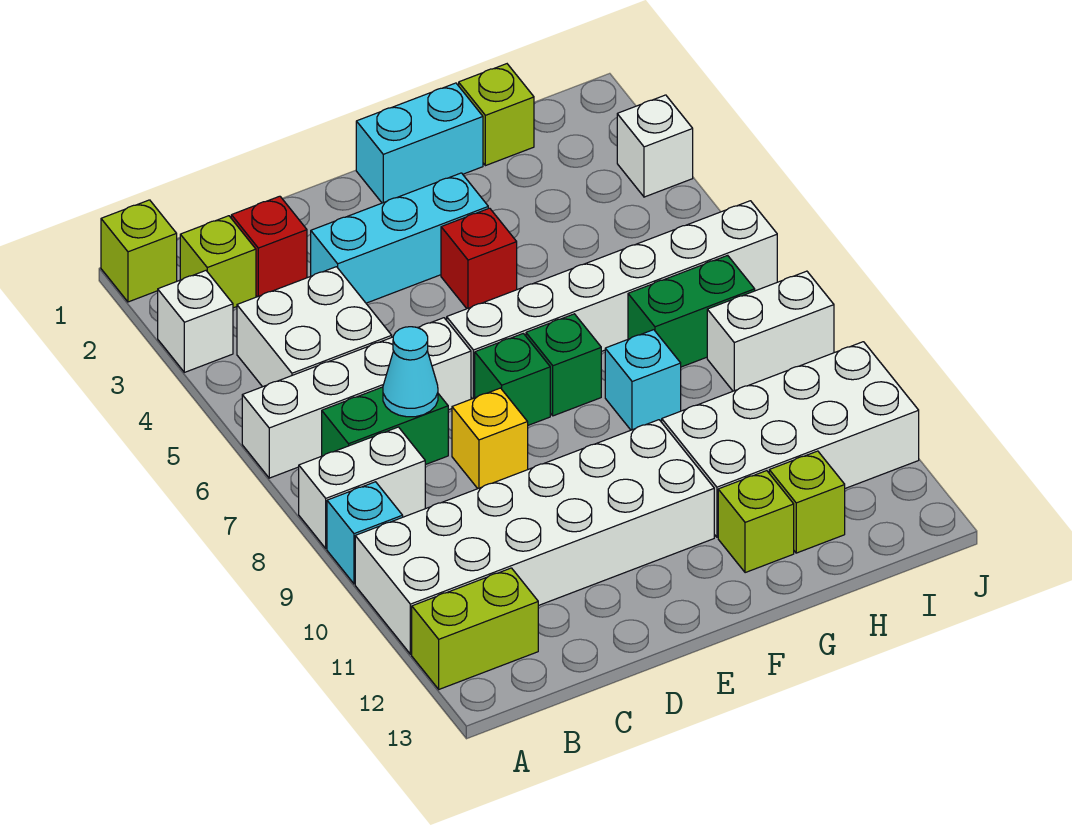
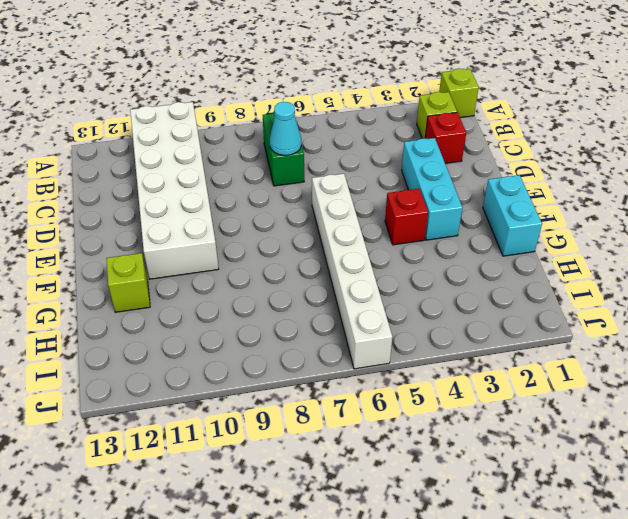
none -> white 1x1 brick [158,271,233,372]
none -> white 1x4 brick [242,318,471,478]
none -> white 1x2 brick [299,427,425,548]

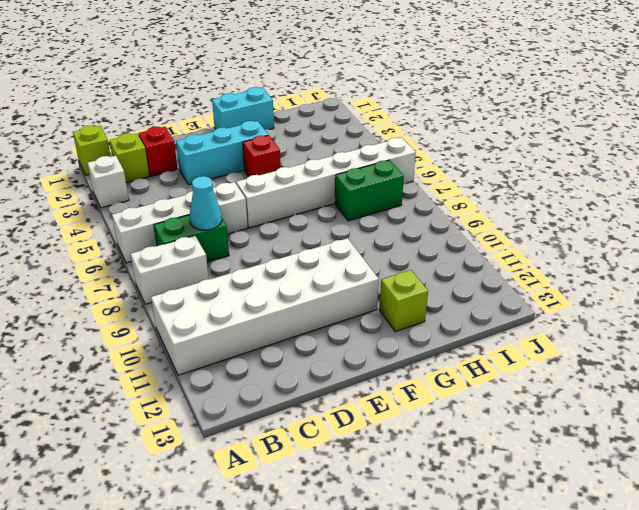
none -> cyan 1x1 brick [327,482,403,584]
none -> lime 1x2 brick [412,568,538,689]
none -> white 2x2 brick [237,267,392,387]

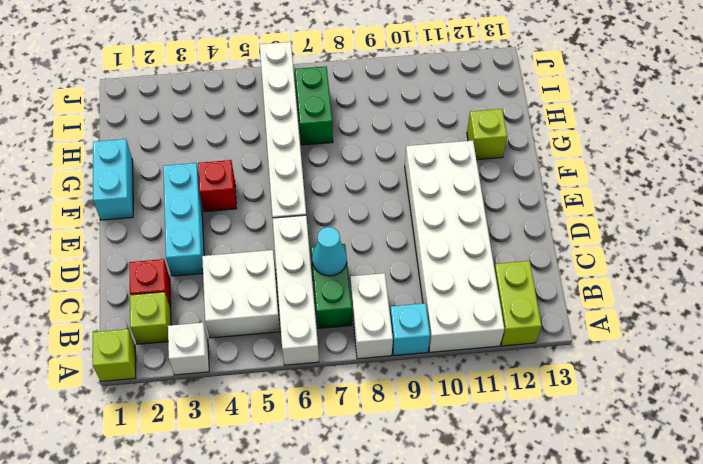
none -> yellow 1x1 brick [452,388,528,489]
none -> green 1x1 brick [475,333,550,425]
none -> green 1x1 brick [526,314,601,416]

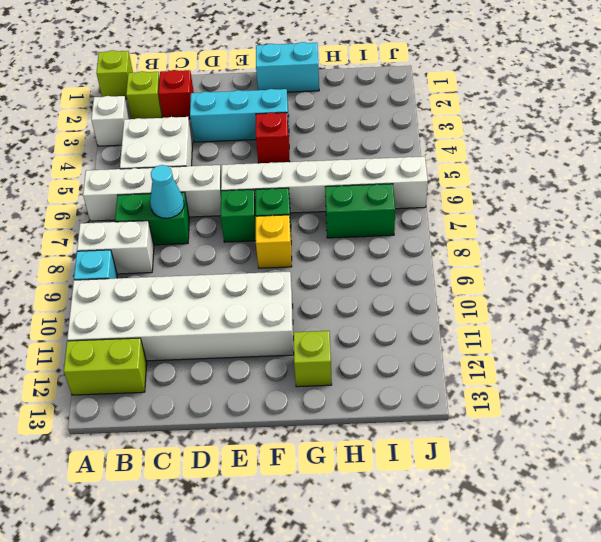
yellow 1x1 brick [256,215,292,268] -> yellow 1x1 brick moved to [452,388,528,489]
none -> cyan 1x1 brick [605,330,681,430]
none -> white 2x4 brick [662,342,919,537]
none -> lime 1x1 brick [459,64,534,166]

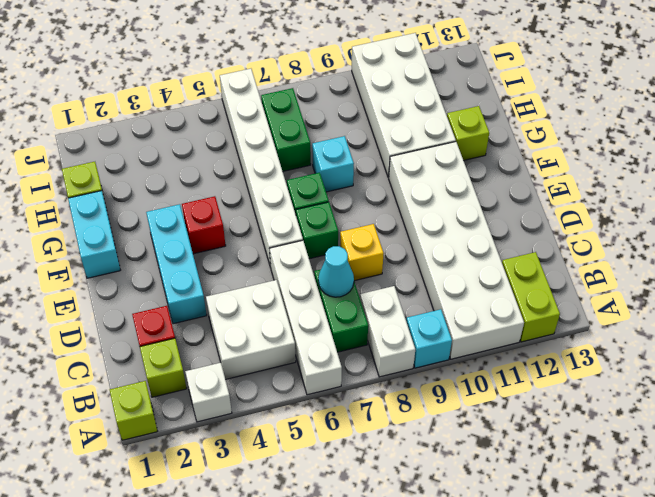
none -> lime 1x1 brick [769,451,845,553]
none -> white 1x2 brick [707,271,834,391]
none -> white 1x1 brick [617,95,693,197]

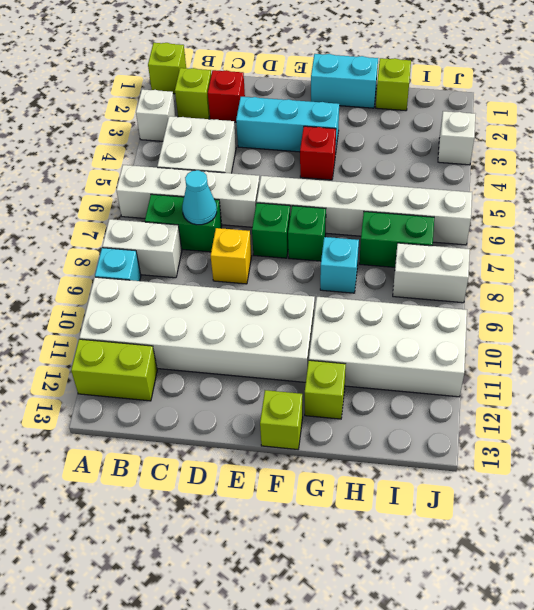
lime 1x1 brick [260,390,303,449] -> lime 1x1 brick moved to [769,451,845,553]

